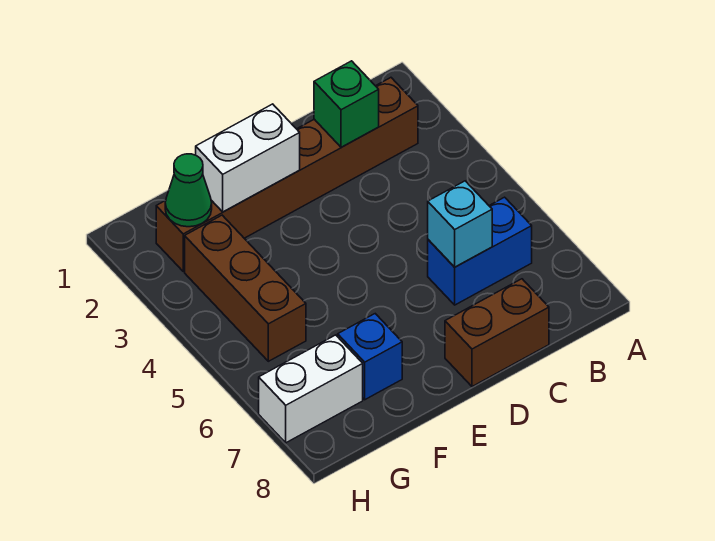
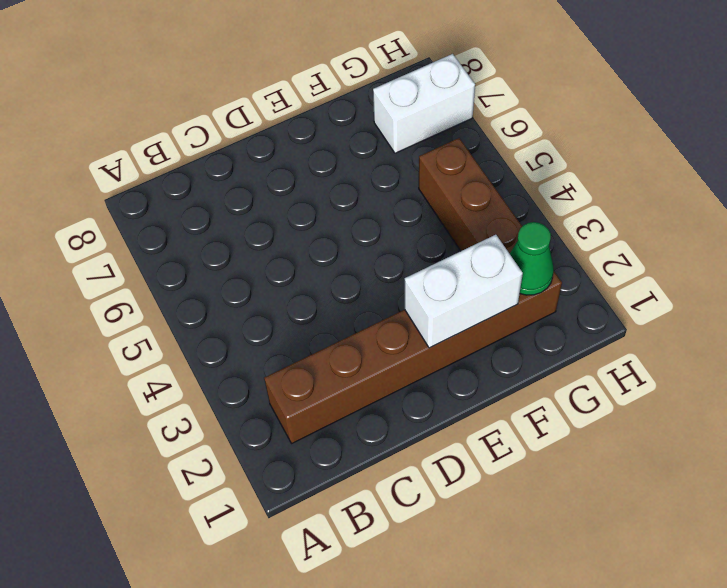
none -> blue 1x2 brick [428,197,532,305]
none -> brown 1x2 brick [445,279,549,387]

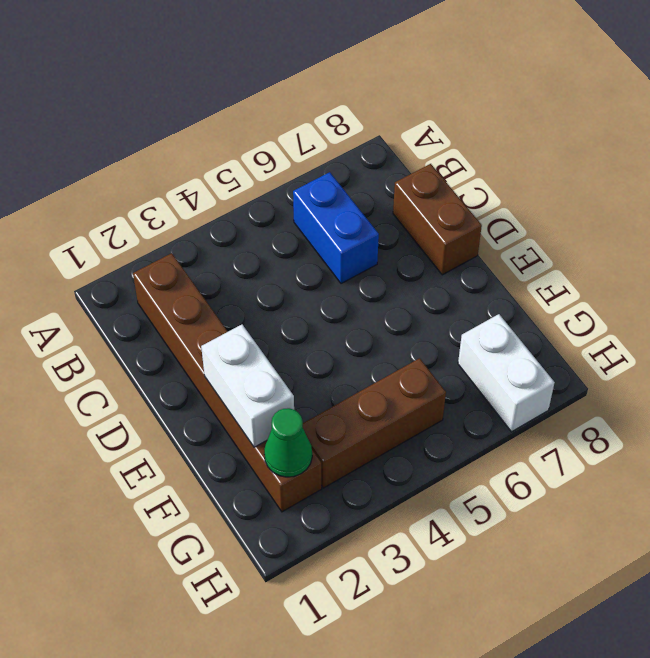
none -> blue 1x1 brick [338,314,402,400]
none -> green 1x1 brick [314,61,379,147]

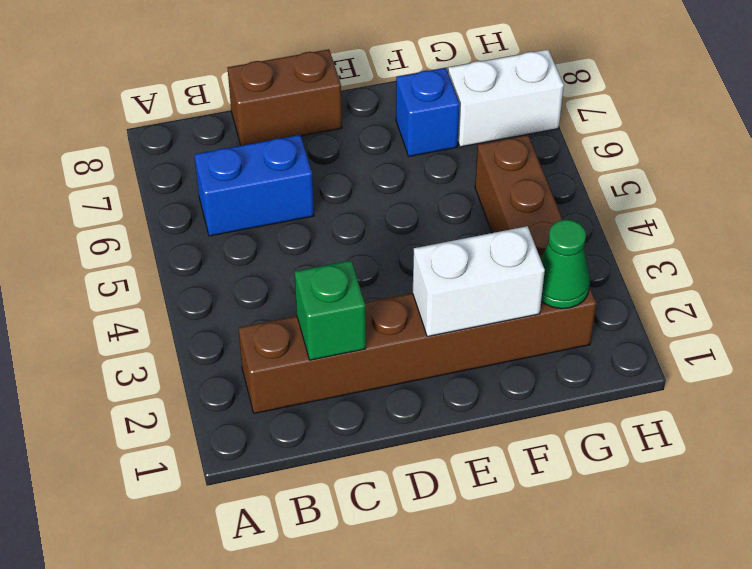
none -> cyan 1x1 brick [428,181,492,267]

